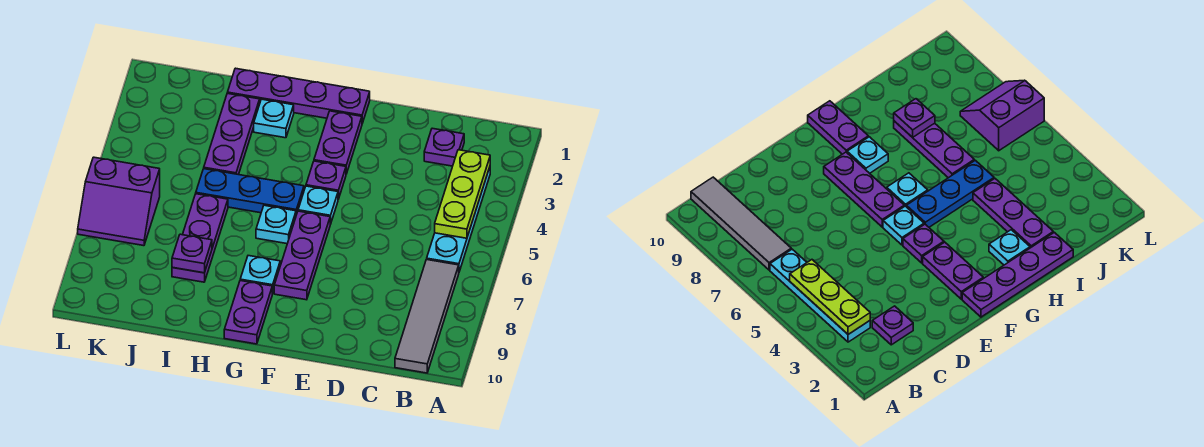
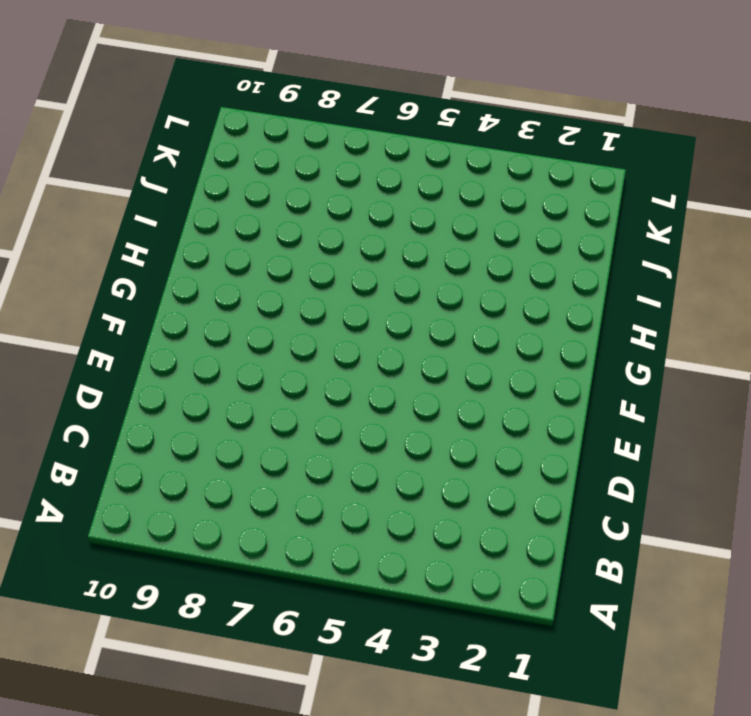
none -> cyan 1x4 plate [427,167,490,272]
none -> grey 1x4 tile [395,259,459,373]
none -> purple 1x1 plate [424,128,464,166]

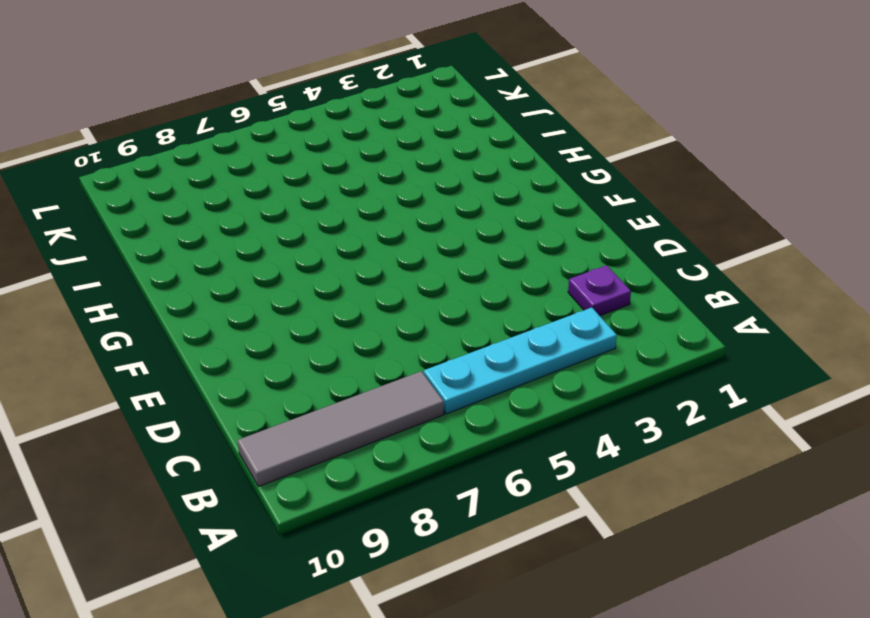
none -> purple 1x4 plate [227,68,370,123]
none -> purple 1x2 plate [314,111,362,174]
none -> purple 1x1 plate [306,161,346,199]

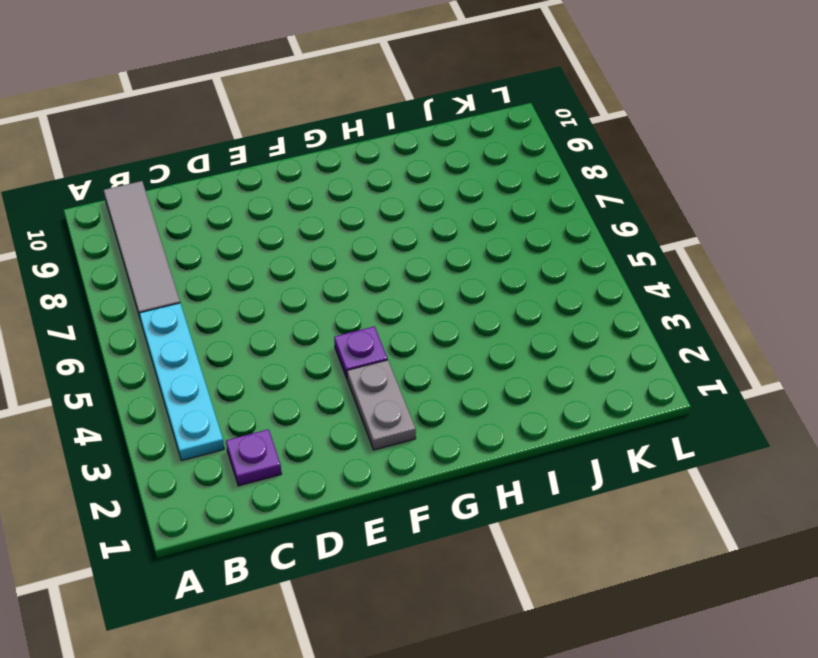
grey 1x2 plate [347,360,416,450] -> purple 1x2 plate [314,111,362,174]
none -> purple 1x4 plate [227,68,370,123]
none -> cyan 1x1 plate [298,186,338,224]
none -> purple 1x3 plate [274,211,330,300]

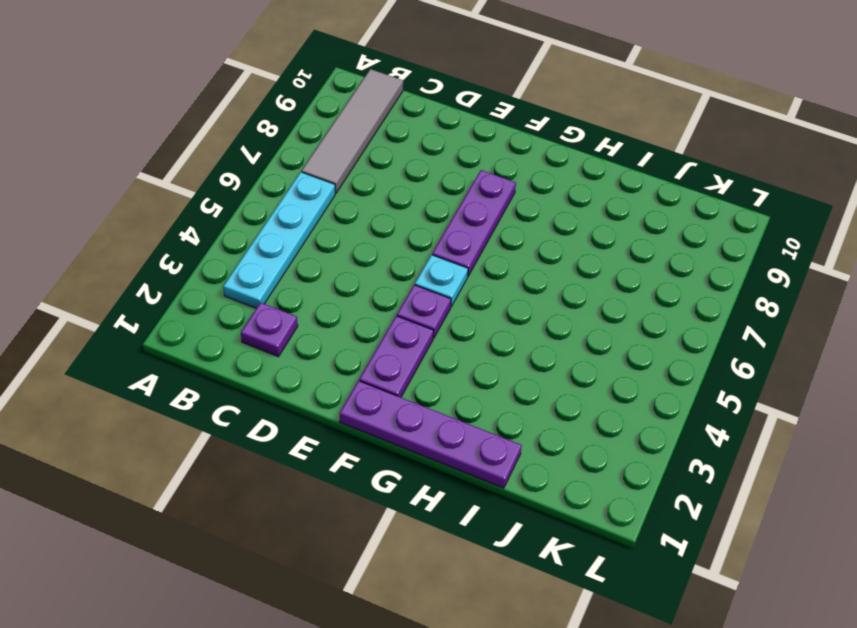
none -> blue 1x3 plate [196,169,304,215]
none -> cyan 1x1 plate [256,205,296,244]
none -> cyan 1x1 plate [240,256,280,294]

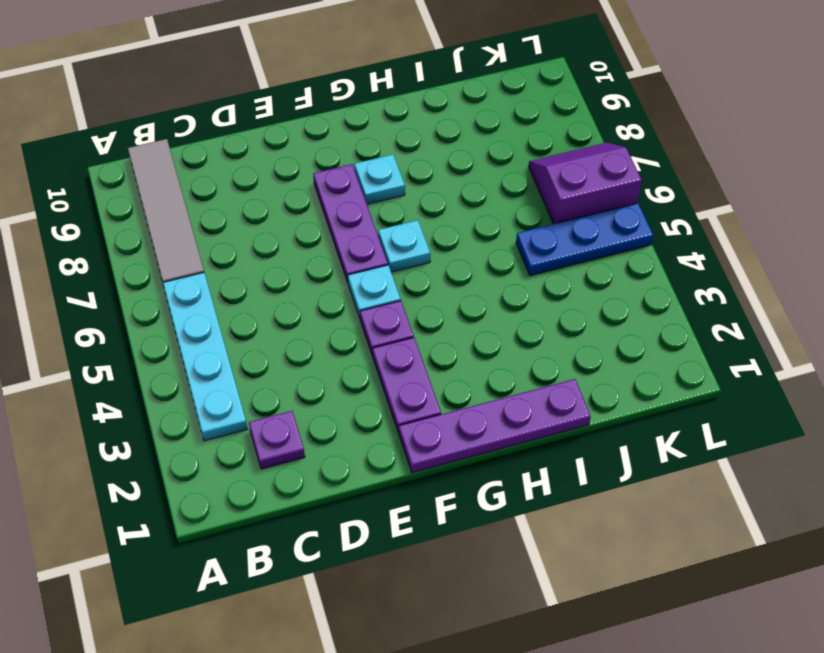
blue 1x3 plate [516,203,653,275] -> blue 1x3 plate moved to [196,169,304,215]
none -> purple 1x2 plate [224,281,272,344]
none -> cyan 1x1 plate [254,99,294,138]
none -> purple 1x3 plate [204,93,260,175]

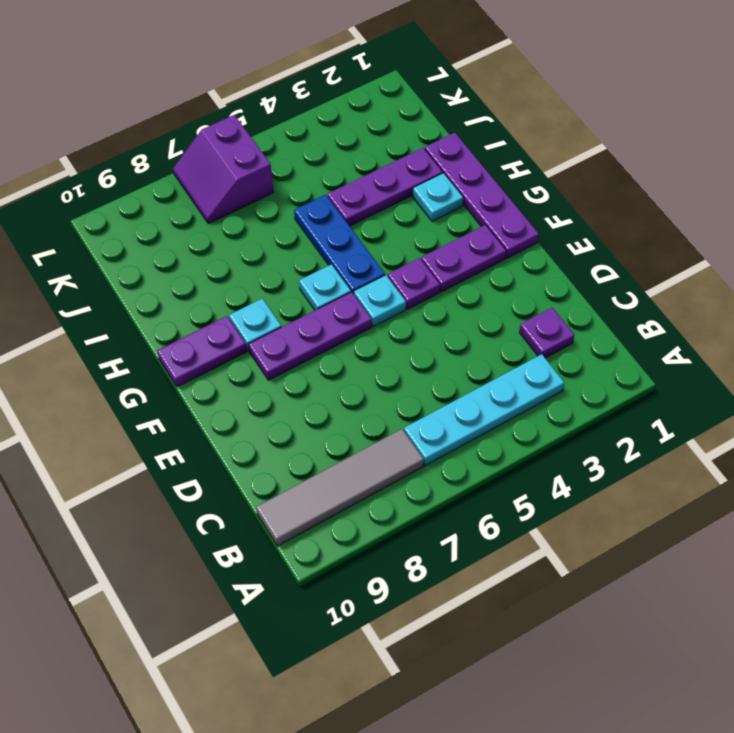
none -> purple 1x3 plate [172,194,228,282]
none -> lime 1x3 plate [435,150,490,238]
none -> purple 1x1 plate [172,234,212,273]

